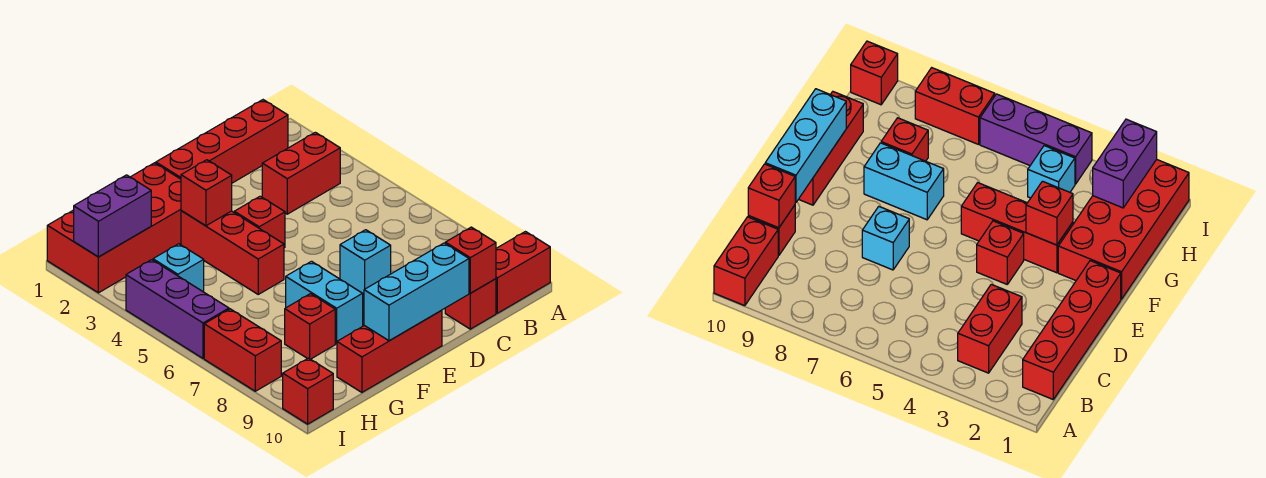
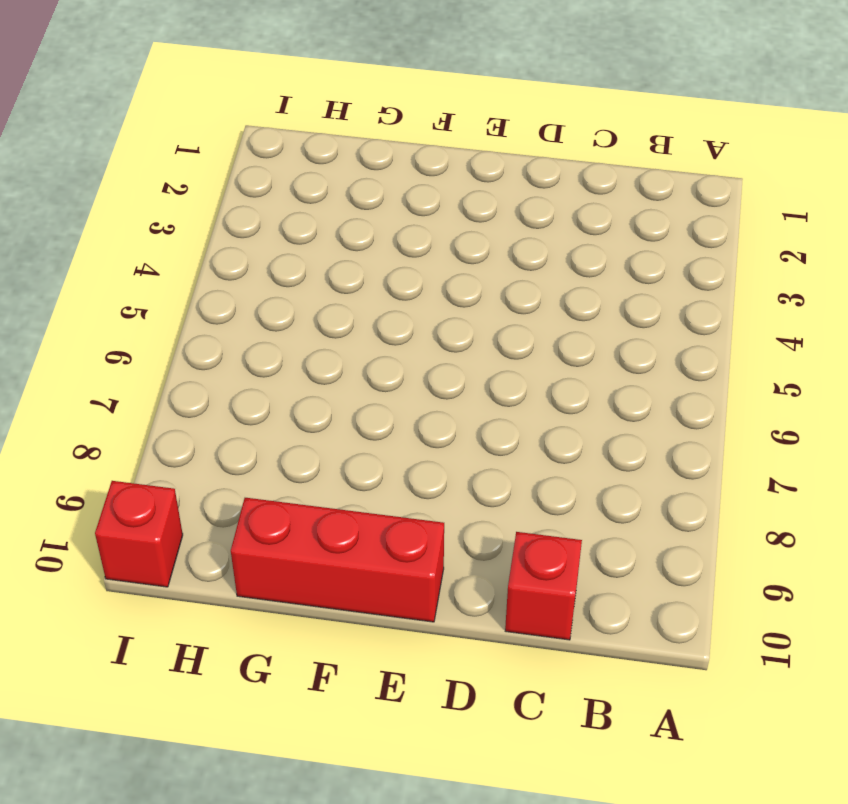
none -> red 1x2 brick [496,232,550,313]
none -> red 1x4 brick [156,100,288,183]
none -> red 1x2 brick [262,132,340,214]

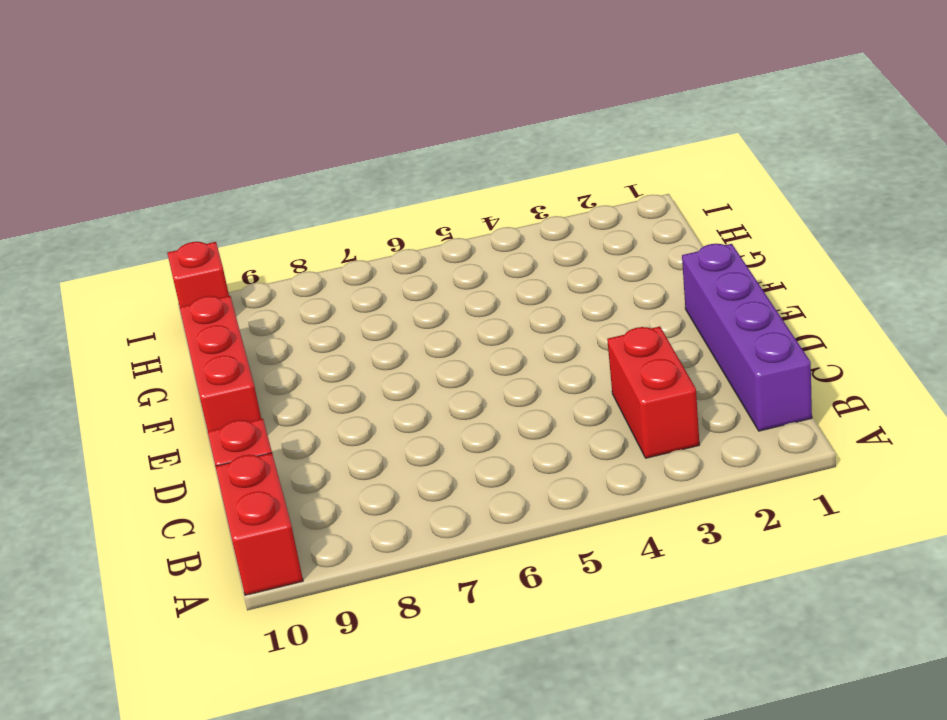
purple 1x4 brick [682,244,812,431] -> red 1x4 brick [156,100,288,183]
none -> cyan 1x1 brick [340,230,391,295]
none -> red 1x1 brick [234,196,285,248]
none -> red 2x4 brick [47,163,181,293]

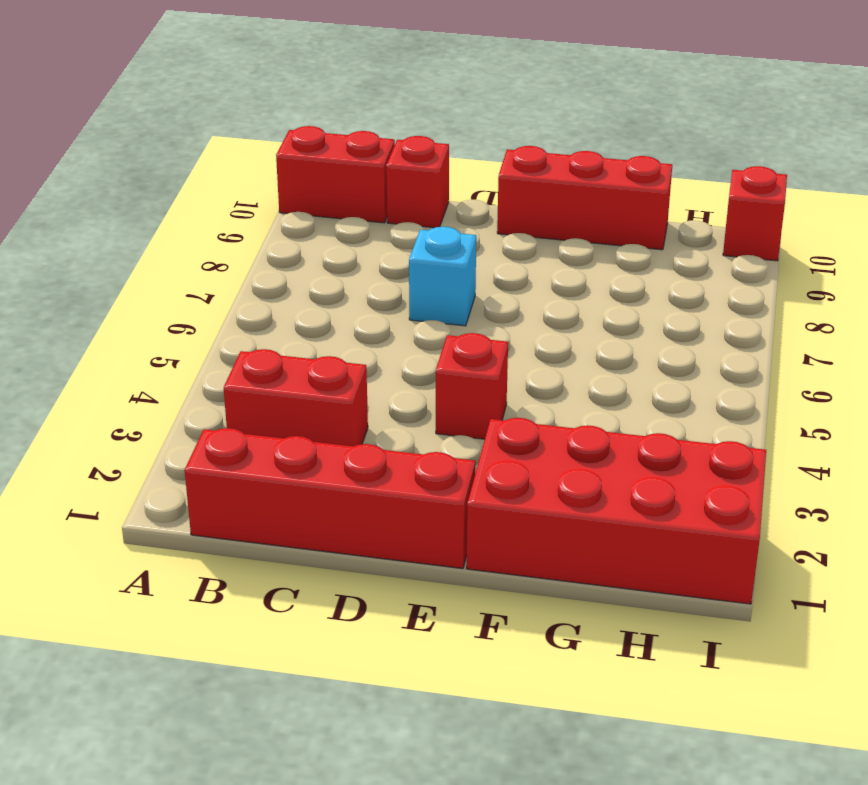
none -> red 1x3 brick [181,211,284,294]
none -> cyan 1x2 brick [286,261,363,344]
none -> red 1x1 brick [285,294,335,359]

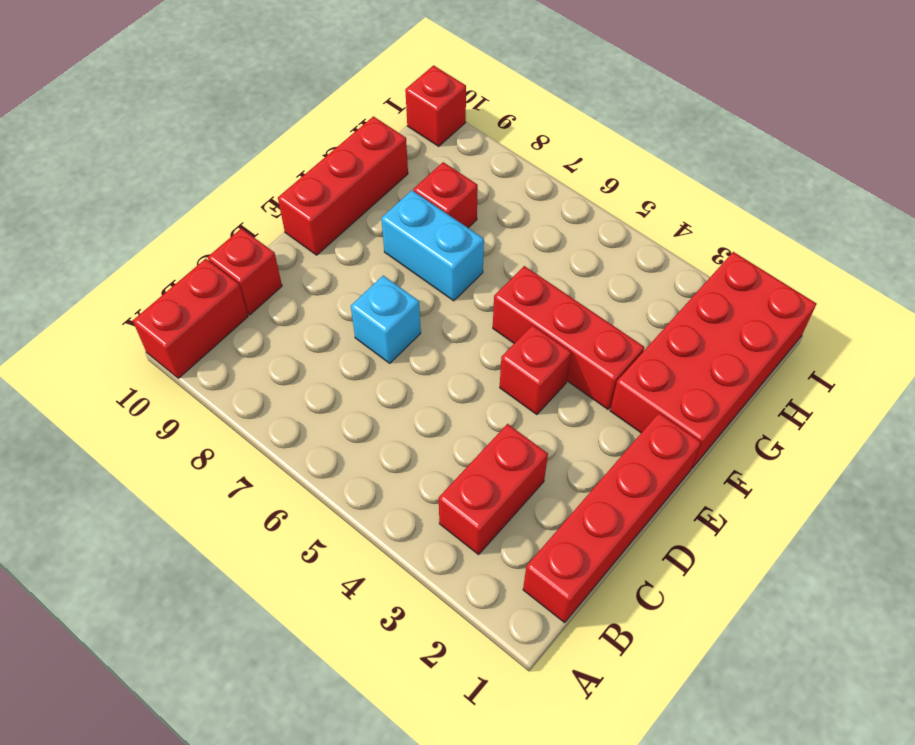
none -> cyan 1x1 brick [153,244,204,292]
none -> purple 1x3 brick [126,260,229,358]
none -> red 1x2 brick [204,309,281,391]

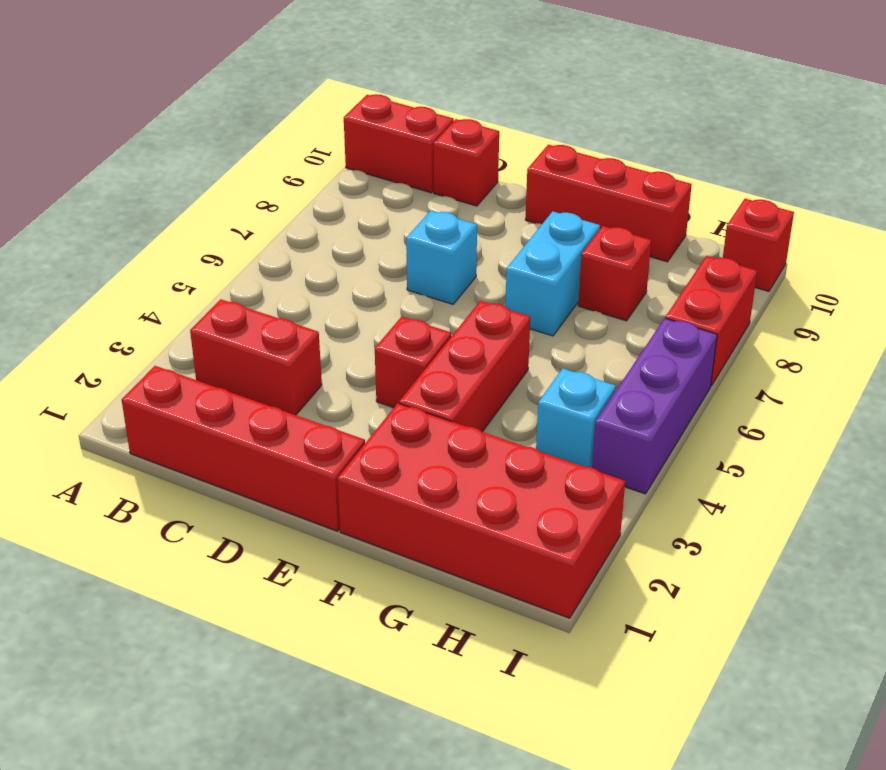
none -> red 1x1 brick [445,227,496,293]
none -> cyan 1x3 brick [364,243,469,341]
none -> red 1x1 brick [181,160,232,226]

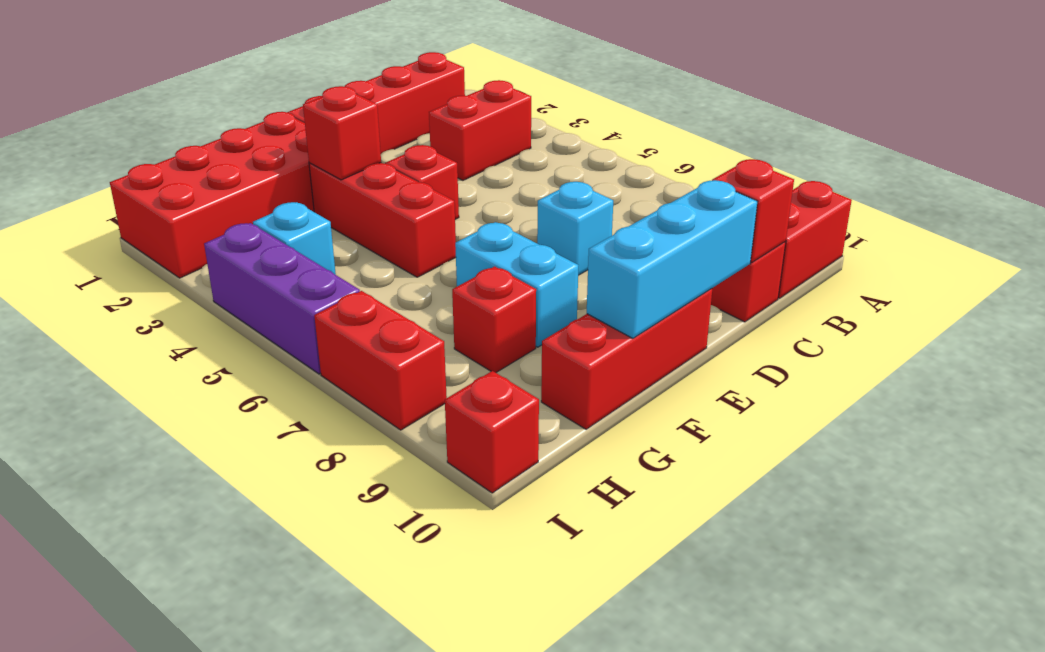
none -> purple 1x2 brick [74,175,151,257]

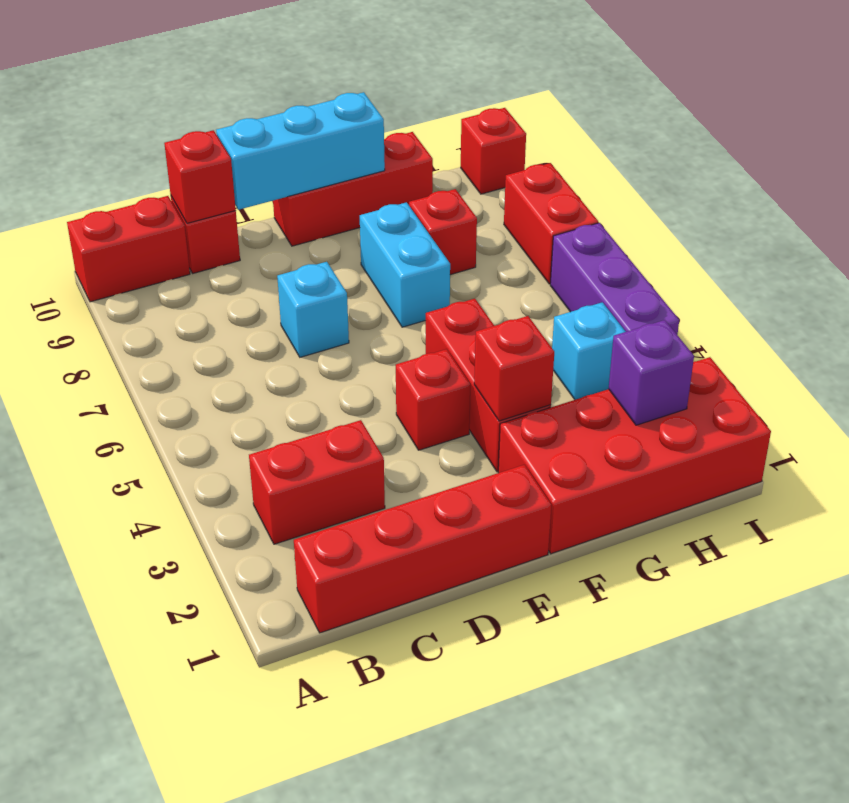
purple 1x1 brick [609,320,694,425] -> purple 1x2 brick [74,175,151,257]

